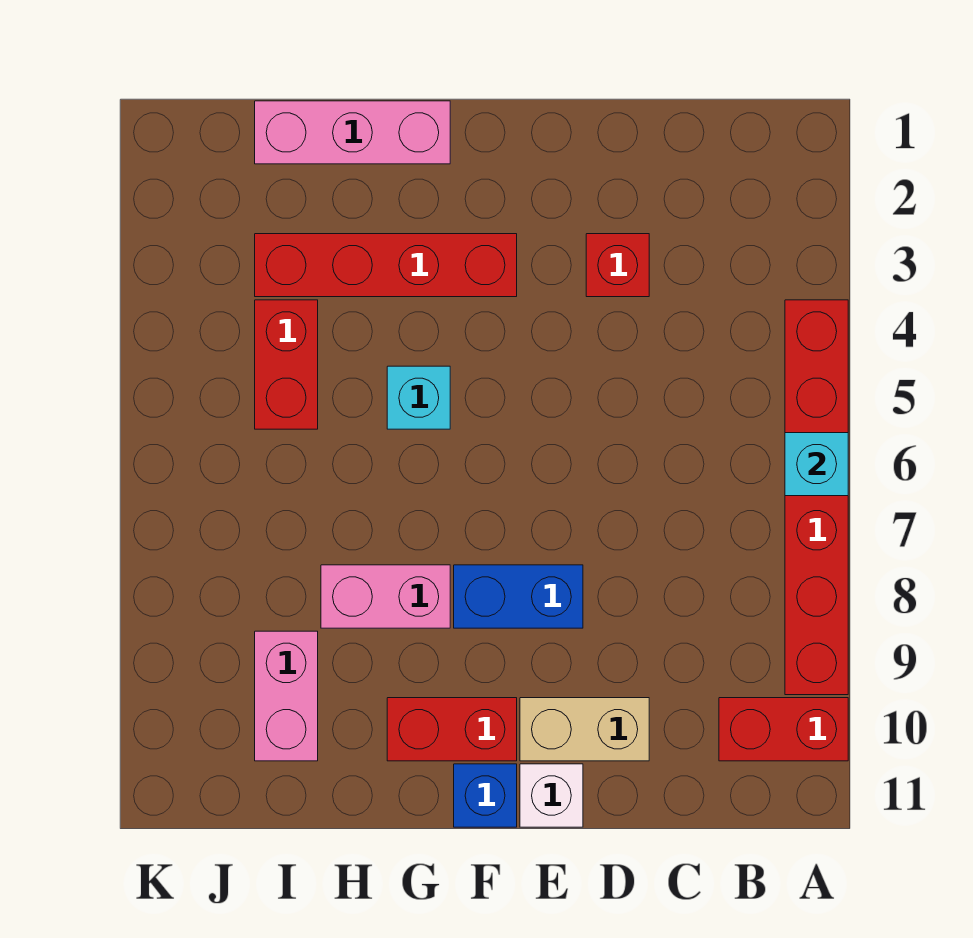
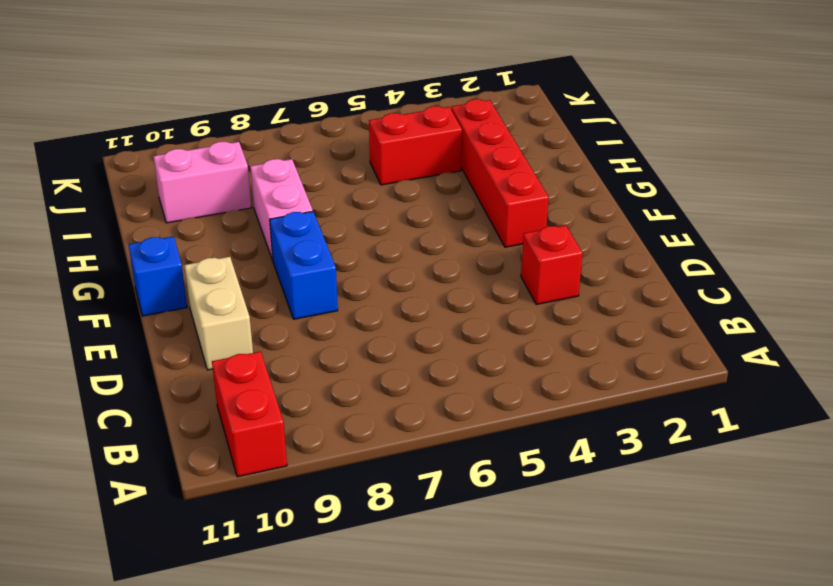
none -> red 1x6 brick [785,300,848,695]
none -> white 1x1 brick [520,764,583,827]
none -> red 1x2 brick [387,698,517,761]

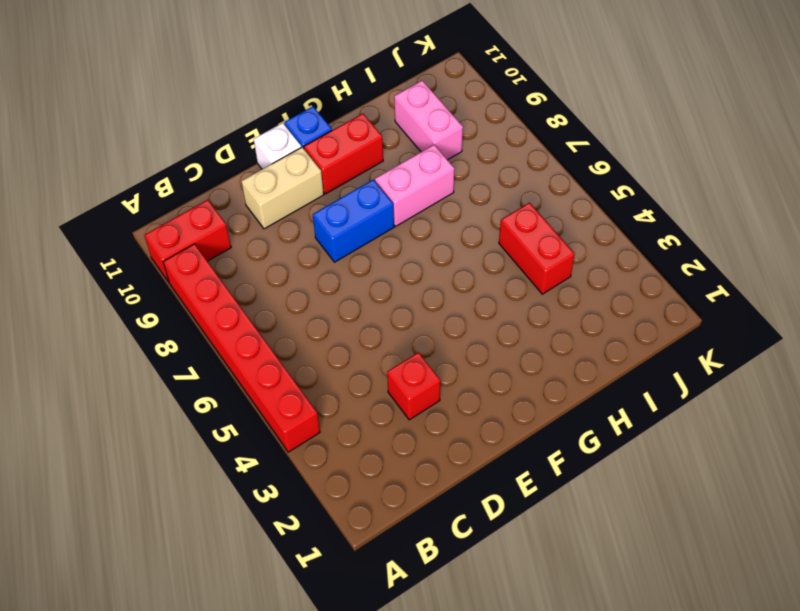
none -> red 1x4 brick [255,234,517,297]
none -> pink 1x3 brick [255,101,450,164]
none -> cyan 1x1 brick [387,366,450,429]

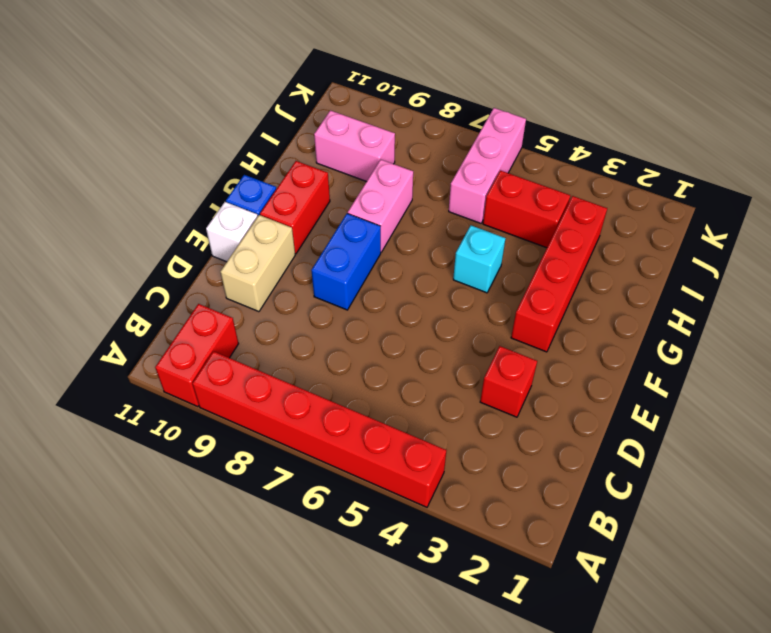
pink 1x3 brick [449,108,526,223] -> pink 1x3 brick moved to [255,101,450,164]
none -> cyan 1x1 brick [785,433,848,496]

